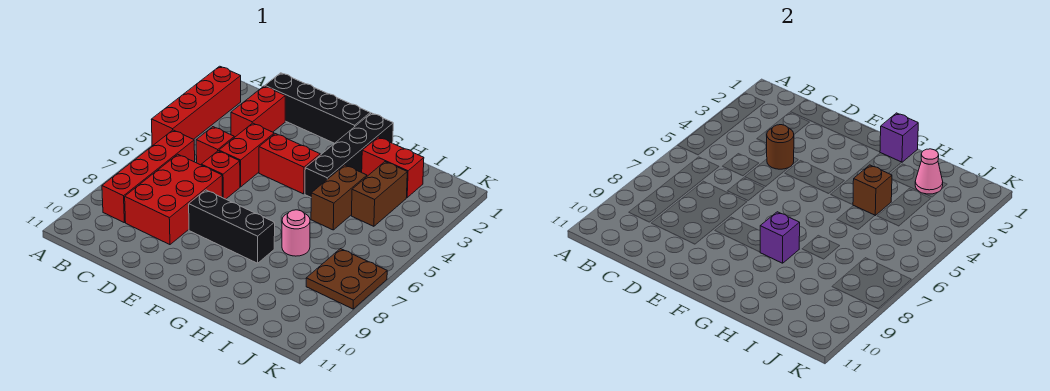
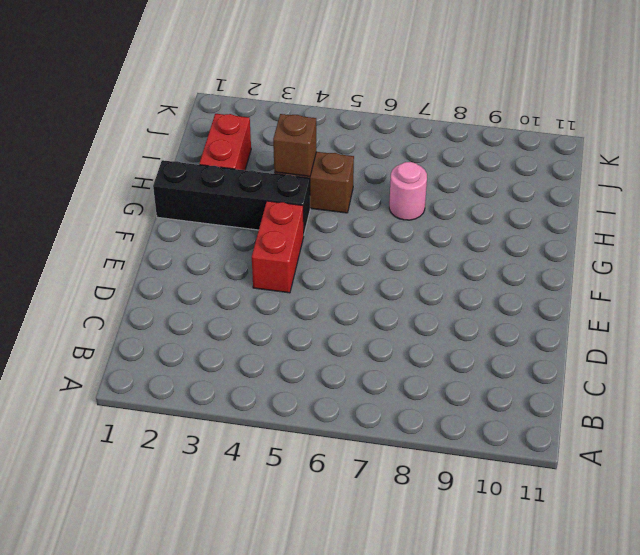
none -> red 1x4 brick [151,66,241,146]
none -> red 1x4 brick [102,130,195,223]
none -> black 1x4 brick [265,73,370,143]

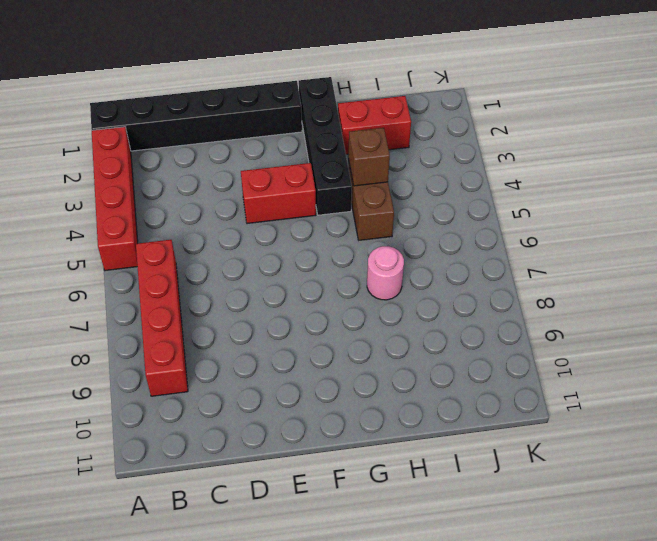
black 1x6 brick [90,81,302,151] -> black 1x4 brick [265,73,370,143]
none -> red 1x2 brick [231,86,285,138]
none -> red 1x1 brick [196,127,234,165]
none -> red 2x3 brick [125,154,223,245]

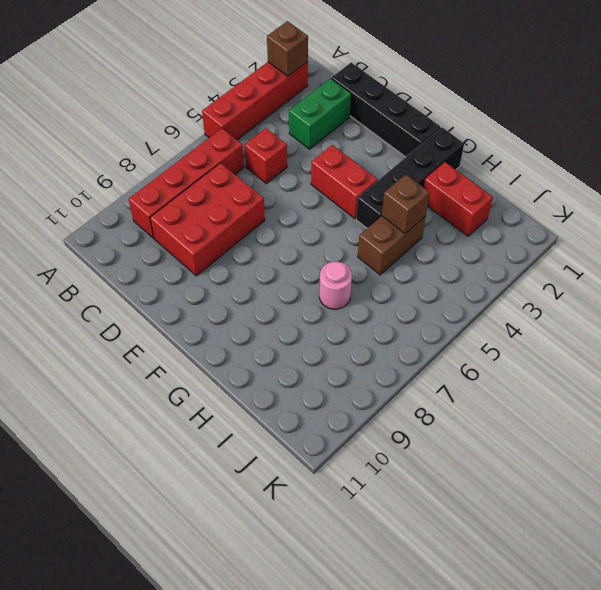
brown 1x1 brick [267,21,308,76] -> none
green 1x2 brick [289,78,351,149] -> red 1x2 brick [231,86,285,138]
none -> red 1x2 brick [219,123,274,187]
none -> red 1x1 brick [201,151,240,199]
none -> black 1x3 brick [189,190,275,263]

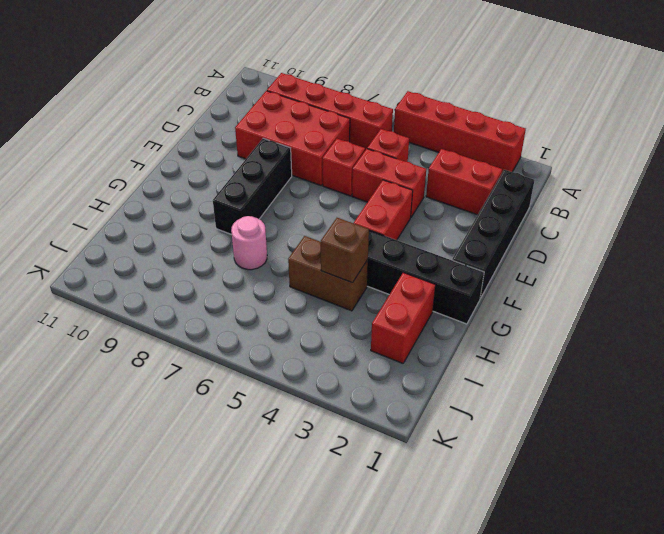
none -> brown 1x2 brick [352,162,407,226]
none -> brown 2x2 plate [306,249,387,309]
none -> brown 1x1 round brick [767,125,794,169]

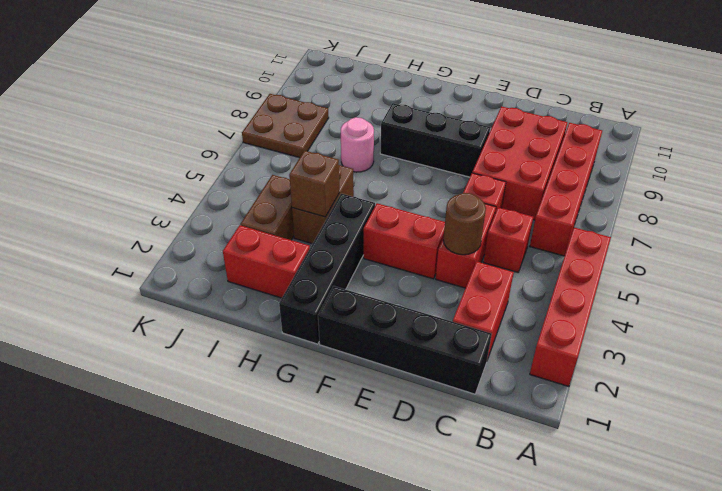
none -> purple 1x1 brick [880,113,918,162]
none -> purple 1x1 brick [760,212,800,263]
none -> pink 1x1 cone [915,149,943,194]

